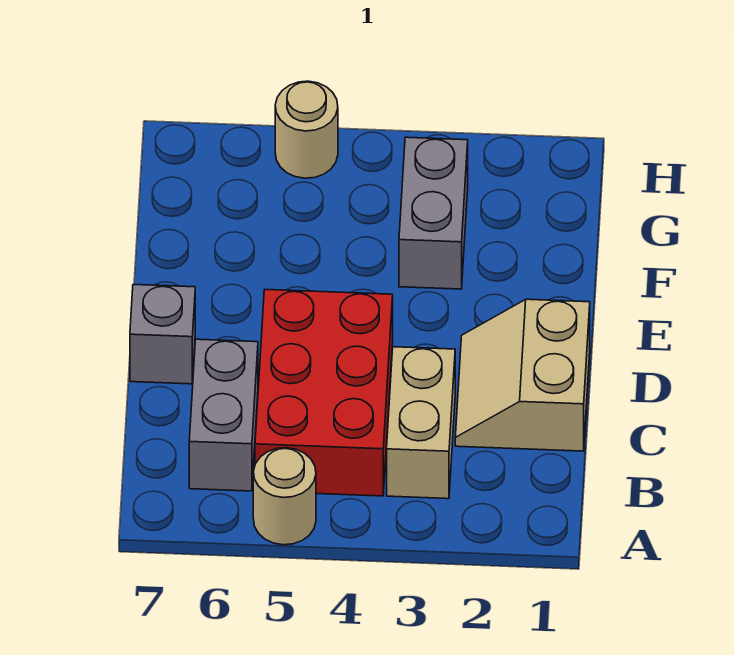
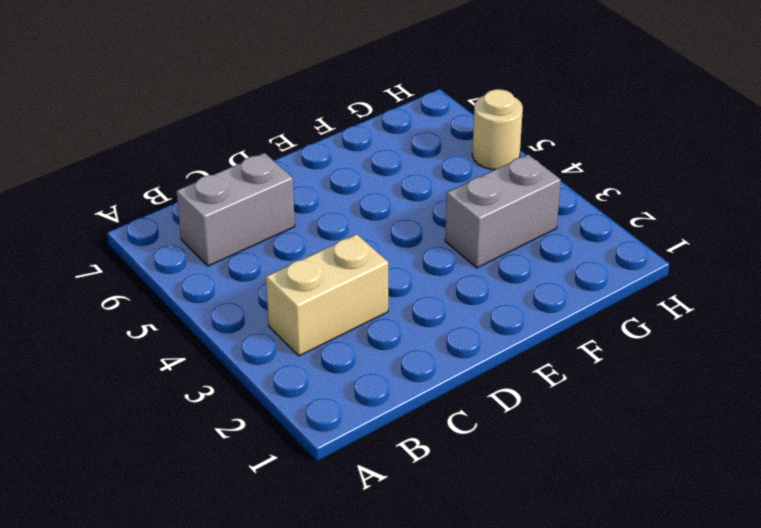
none -> tan 1x1 round brick [253,448,316,545]
none -> red 2x3 brick [255,290,393,496]

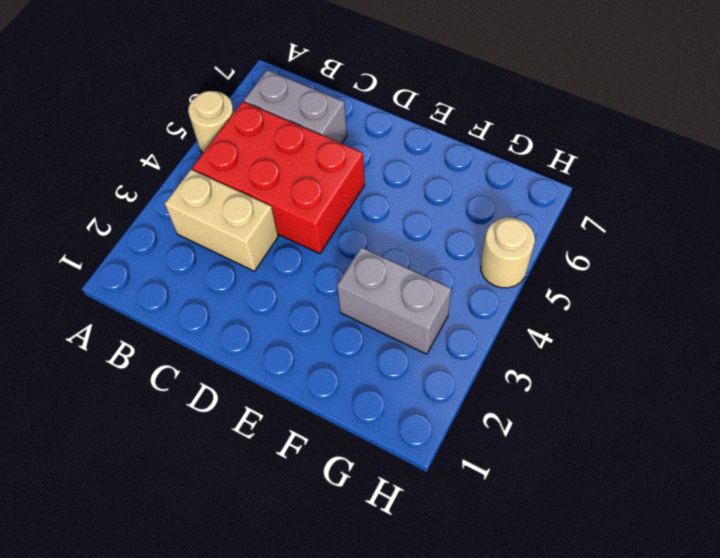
none -> tan 2x2 slope [455,299,590,451]
none -> grey 1x1 brick [130,285,195,384]

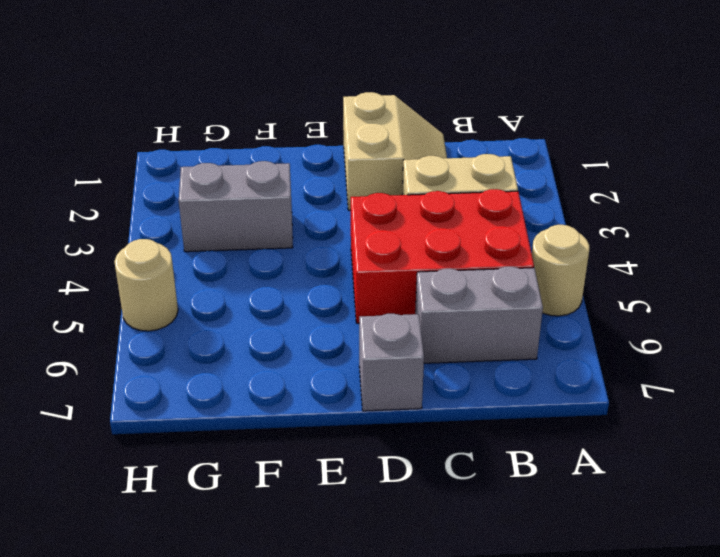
tan 2x2 slope [343,92,447,210] -> tan 2x2 slope turned to [455,299,590,451]

